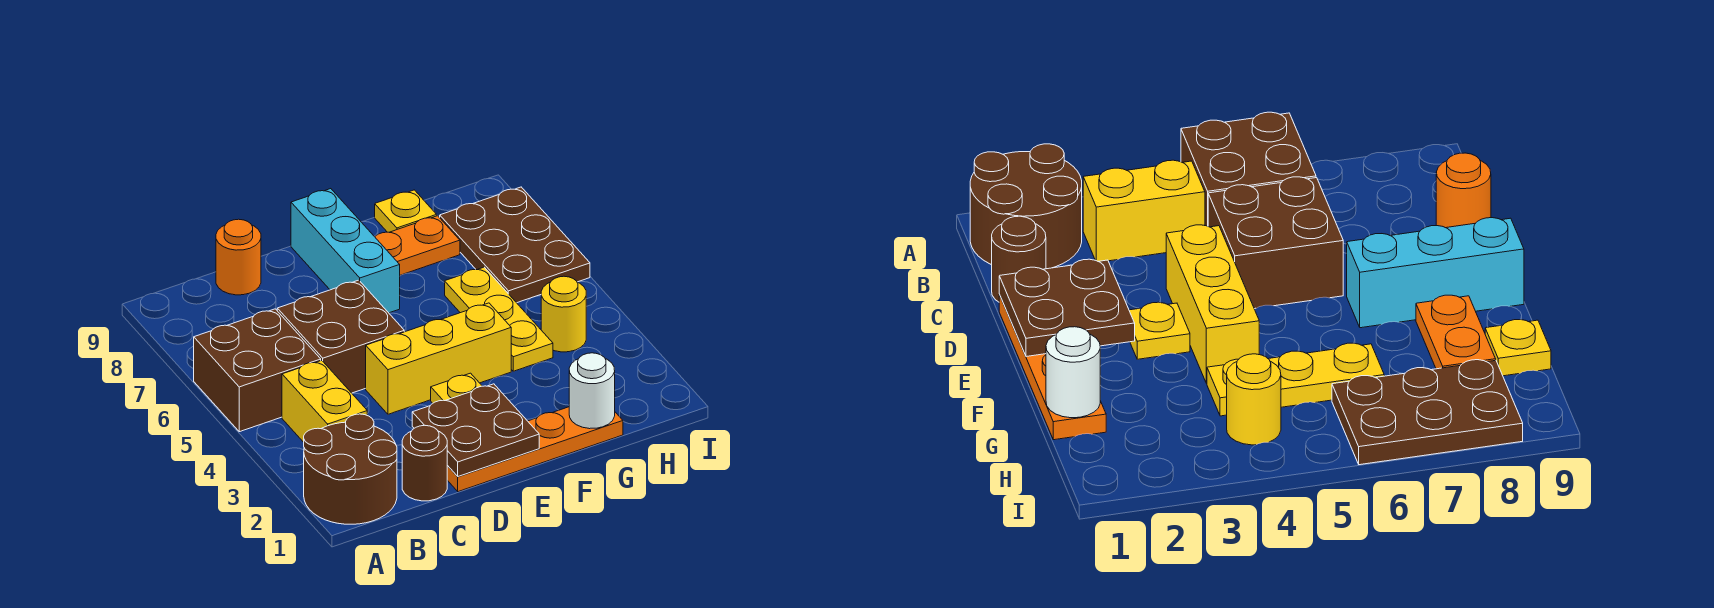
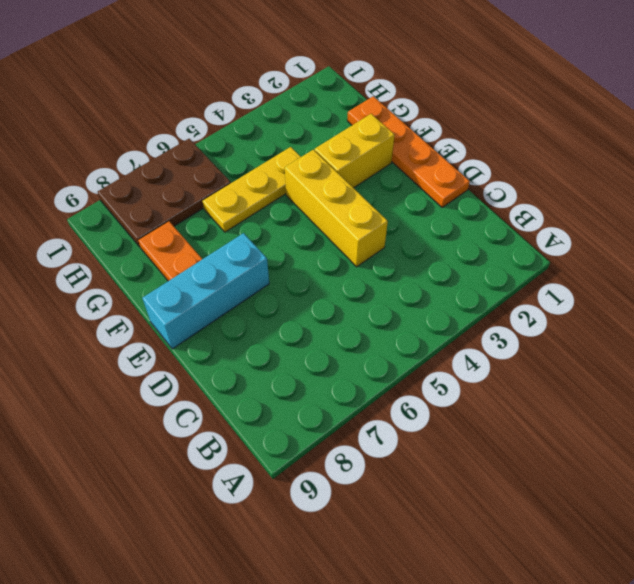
yellow 1x2 brick [315,114,395,188] -> yellow 1x2 brick moved to [282,360,367,442]
none -> brown 2x2 round brick [304,414,397,524]
none -> brown 2x2 brick [194,309,321,432]
none -> brown 1x1 round brick [402,425,447,501]

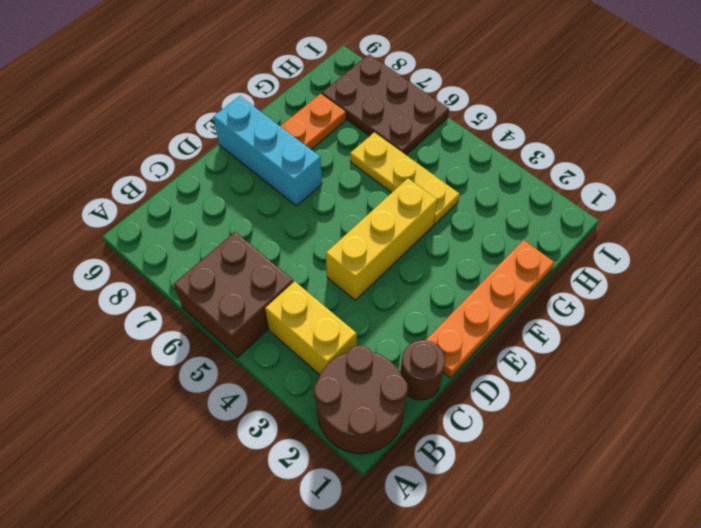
none -> brown 2x2 brick [277,280,404,393]
none -> orange 1x1 round brick [216,219,261,295]
none -> yellow 1x1 plate [431,373,482,403]

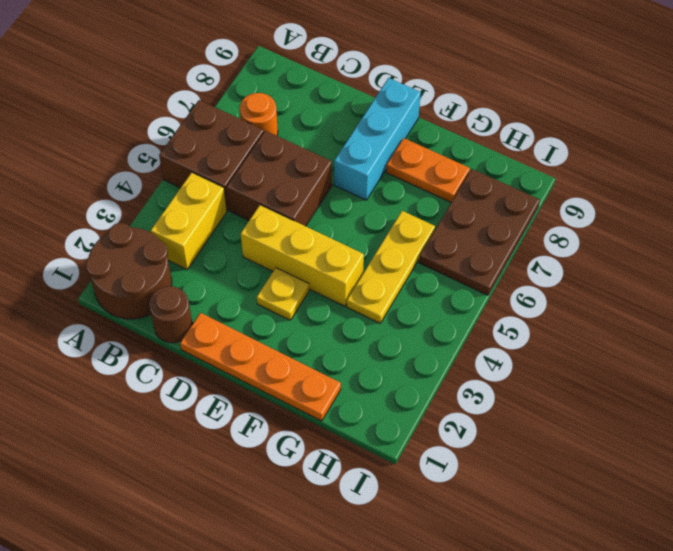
orange 1x1 round brick [240,93,278,136] -> orange 1x1 round brick moved to [216,219,261,295]
none -> yellow 1x1 plate [375,190,437,232]
none -> yellow 1x1 round brick [541,276,586,352]
none -> brown 2x2 plate [412,384,539,476]

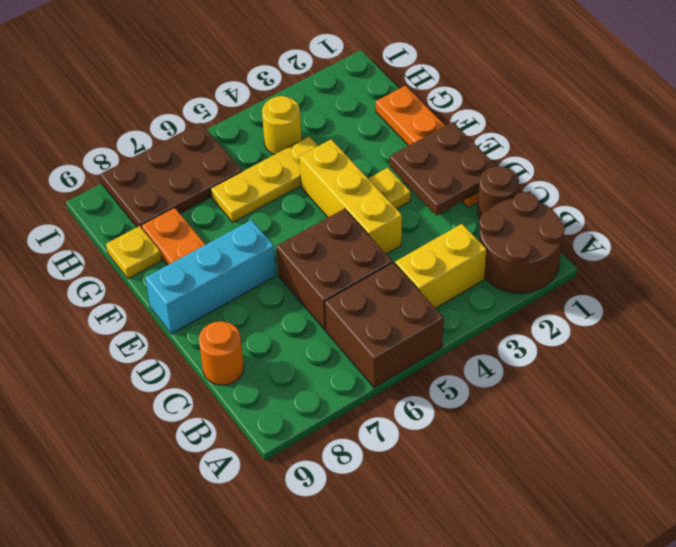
none -> white 1x1 round brick [569,353,615,429]

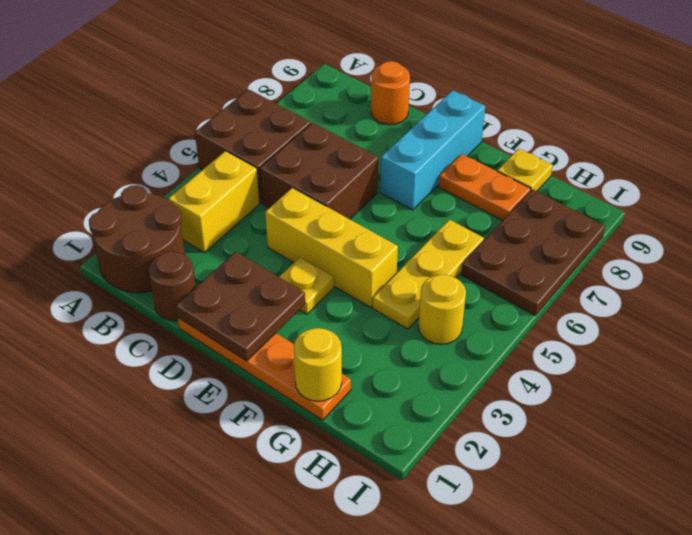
yellow 1x1 round brick [294,328,342,401] -> white 1x1 round brick [569,353,615,429]

